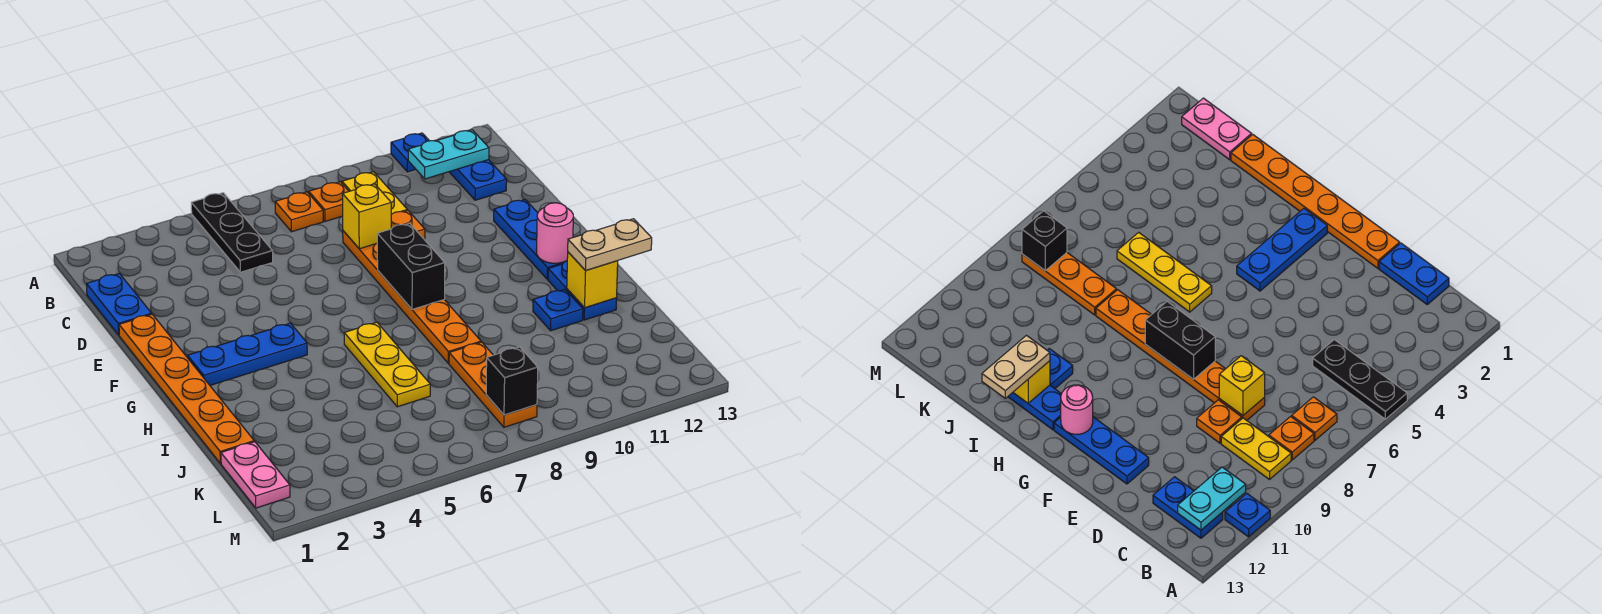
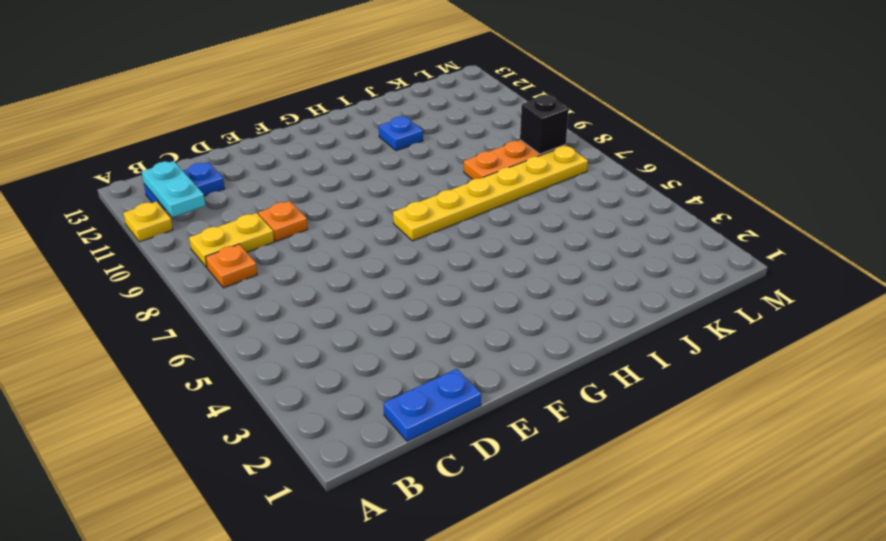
yellow 1x1 plate [123,201,173,242] -> blue 1x1 plate [391,133,429,172]
yellow 1x6 plate [393,146,588,241] -> none
none -> black 1x3 plate [191,193,273,272]
none -> orange 1x1 plate [275,192,323,232]
none -> orange 1x6 plate [343,231,481,363]

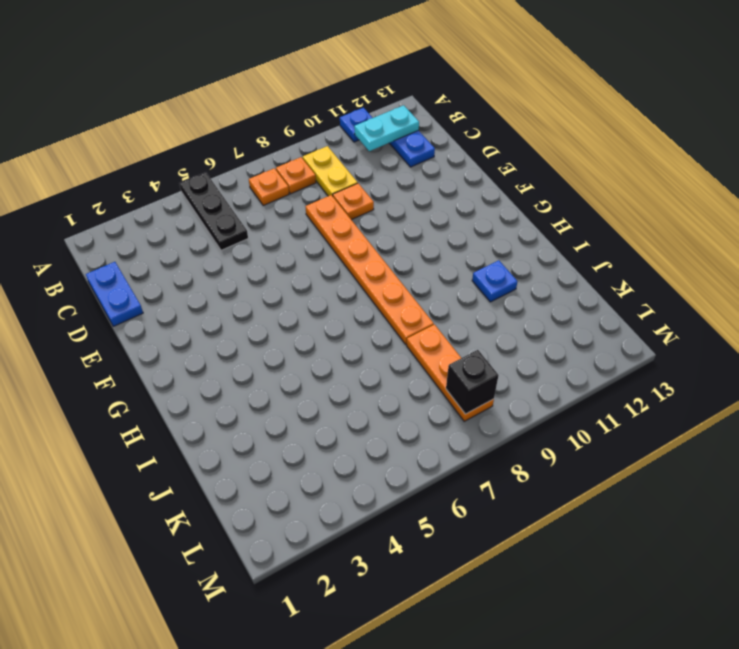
none -> orange 1x6 plate [119,314,254,464]
none -> blue 1x3 plate [494,200,566,279]
none -> blue 1x3 plate [188,323,307,385]

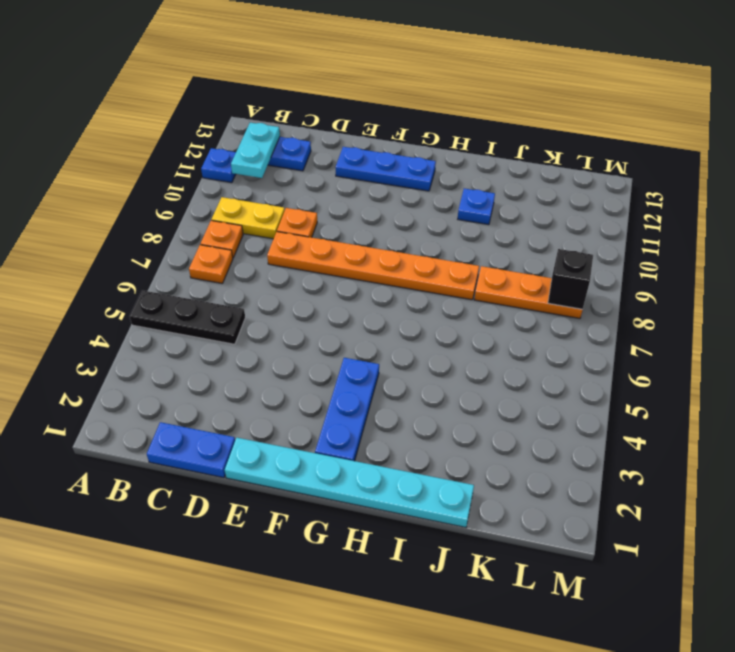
cyan 1x6 plate [225,438,474,527] -> orange 1x6 plate [119,314,254,464]
none -> yellow 1x3 plate [344,322,430,407]
none -> blue 1x2 plate [548,261,617,320]
none -> pink 1x2 plate [221,442,290,508]

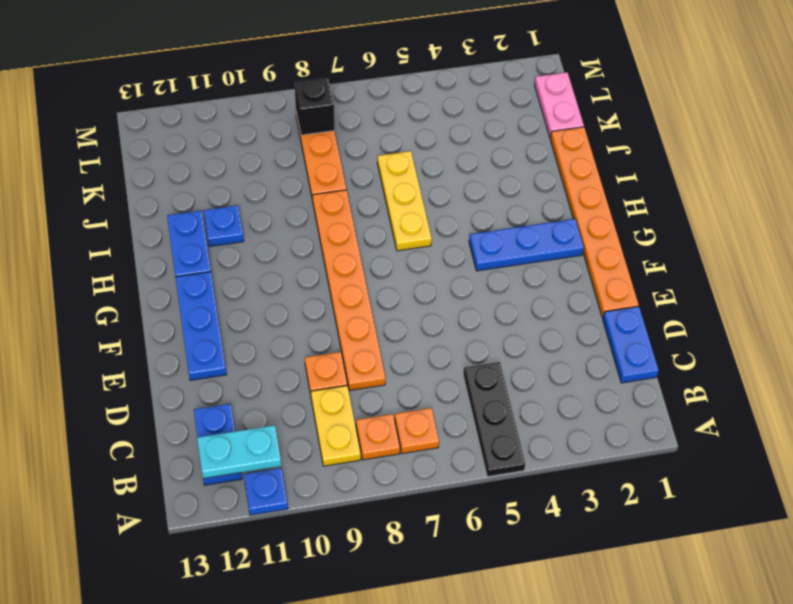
none -> yellow 1x1 brick [342,184,392,249]
none -> black 1x2 brick [377,223,445,309]
none -> pink 1x1 round brick [537,203,573,263]

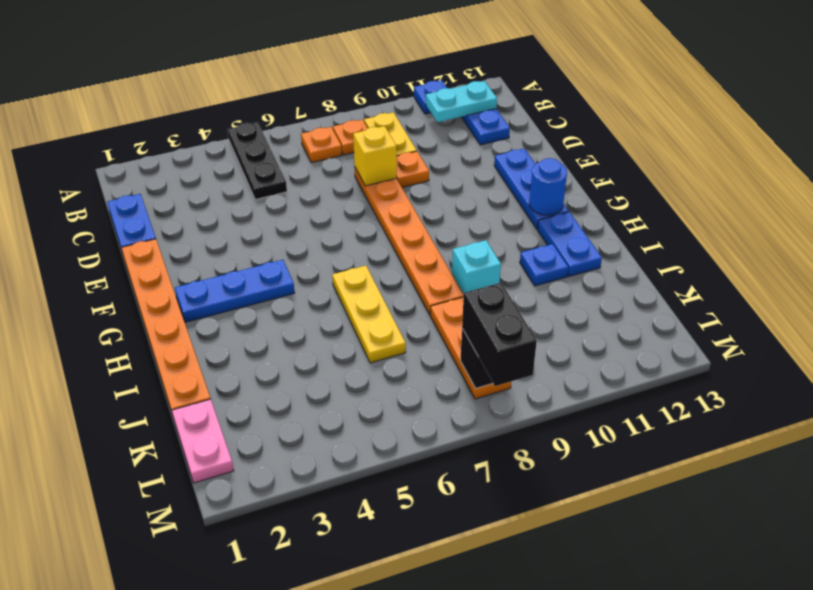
blue 1x1 round brick [529,158,567,215] -> pink 1x1 round brick [537,203,573,263]
cyan 1x1 brick [452,240,501,294] -> none
black 1x2 brick [462,283,537,386] -> black 1x2 brick moved to [377,223,445,309]
none -> yellow 1x1 brick [567,252,618,308]
none -> tan 1x2 plate [568,219,652,271]

